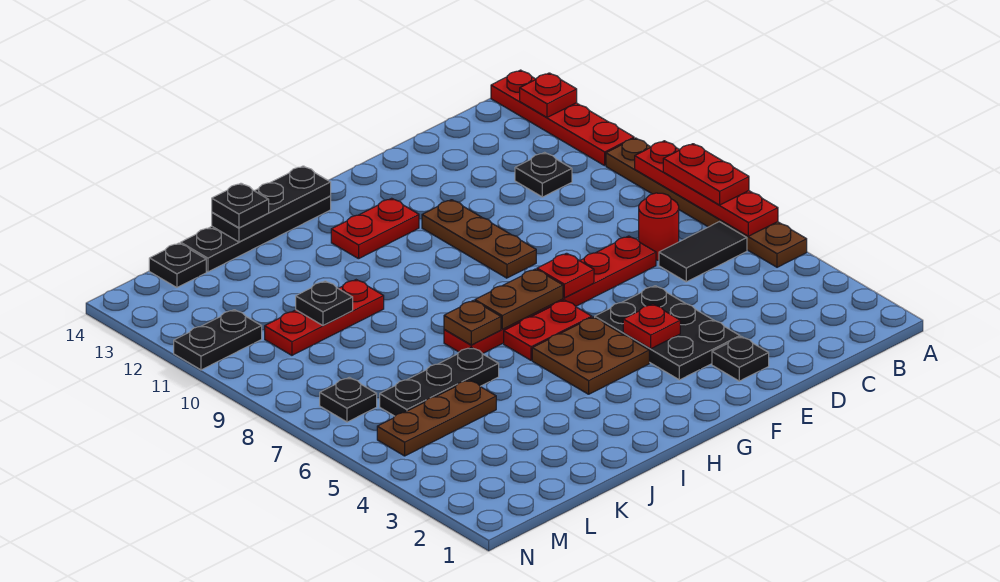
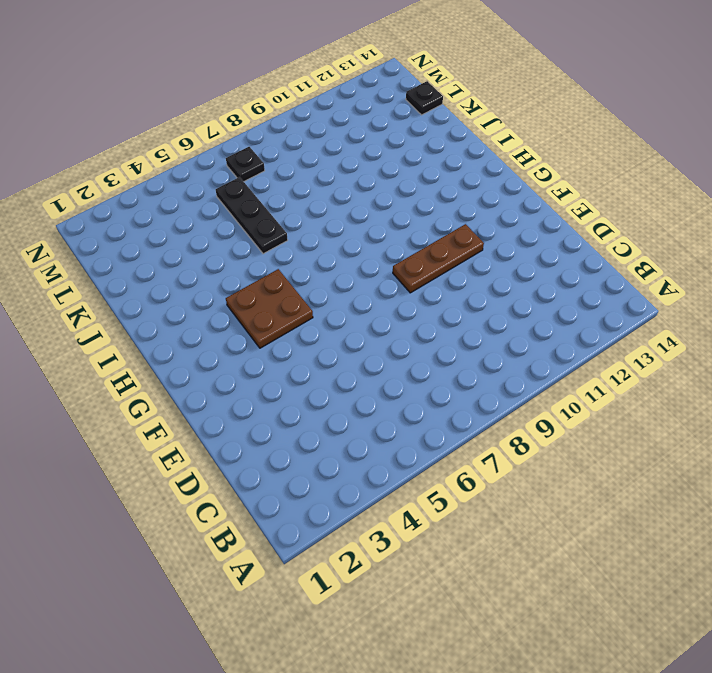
none -> brown 1x6 plate [606,138,807,267]
none -> red 1x4 plate [491,70,634,166]
none -> black 1x2 tile [659,222,747,282]

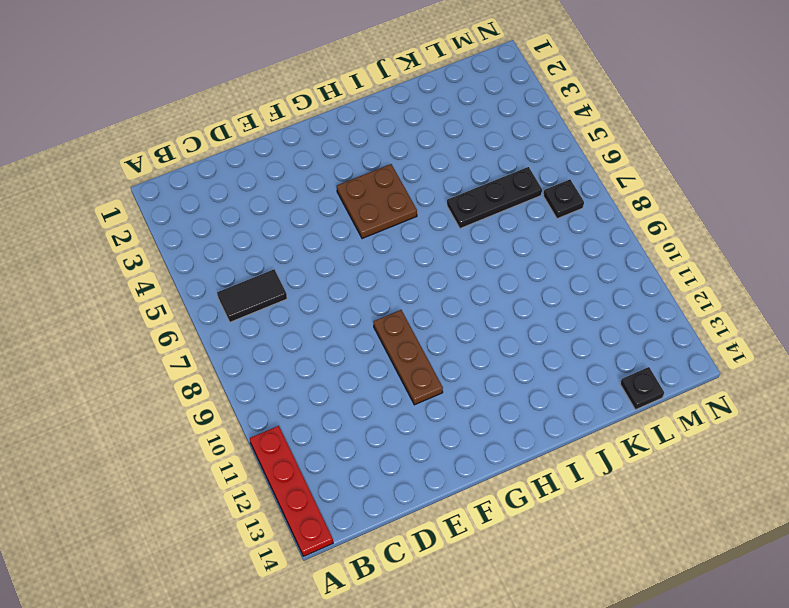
none -> brown 1x6 plate [606,138,807,267]
none -> red 1x1 round brick [639,193,679,260]
none -> black 1x1 plate [515,152,572,197]

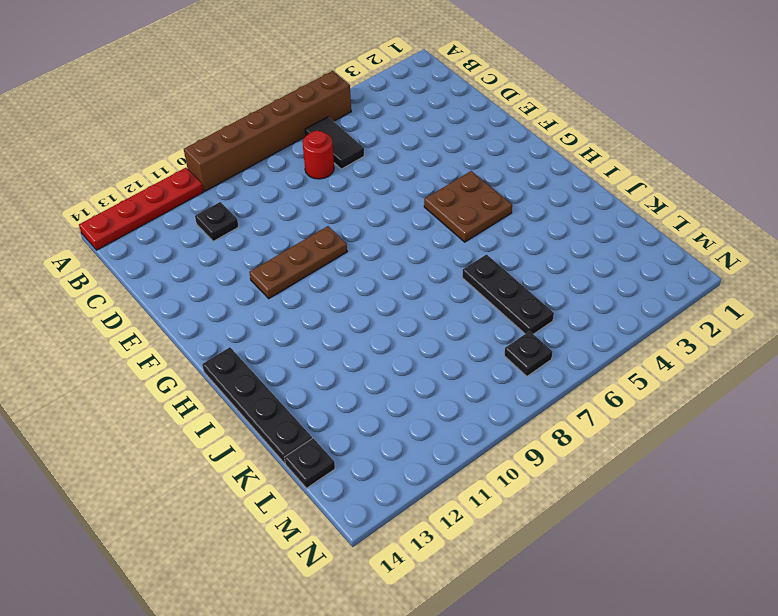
brown 1x6 brick [184,71,351,191] -> brown 1x6 plate [606,138,807,267]
none -> red 1x6 plate [444,236,656,354]
none -> black 1x1 plate [712,337,769,381]
none -> black 2x3 plate [595,286,740,380]

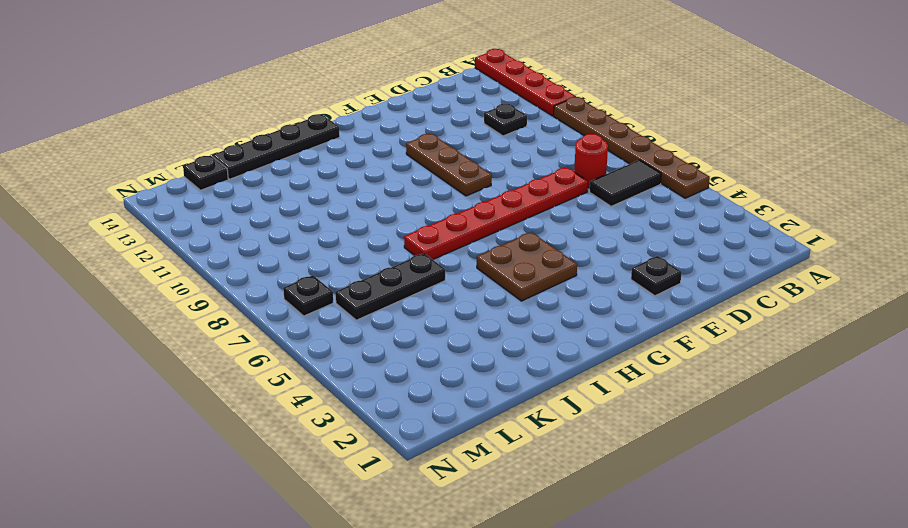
none -> black 2x3 plate [595,286,740,380]
none -> red 1x2 plate [504,300,592,360]
none -> red 1x2 plate [331,198,419,259]

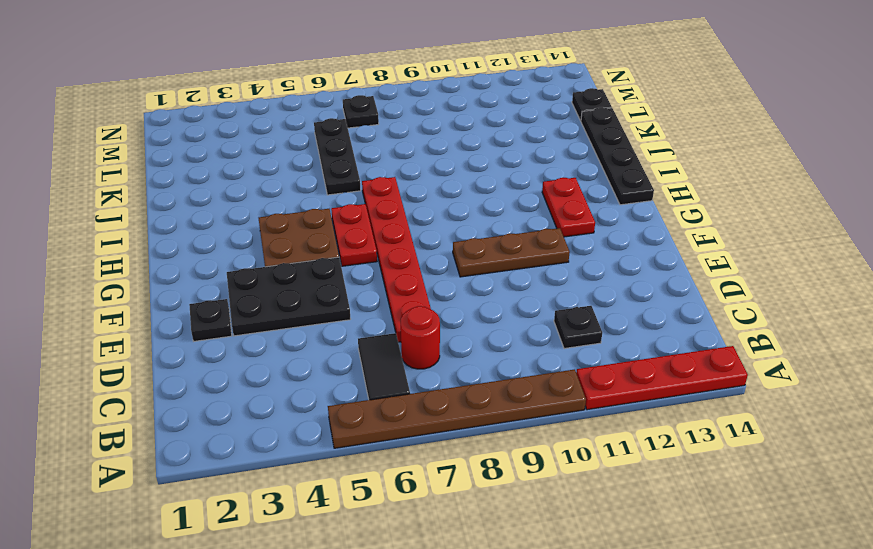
none -> red 1x3 plate [265,280,384,355]
none -> brown 1x3 plate [377,380,496,456]
none -> black 1x2 plate [174,310,262,370]

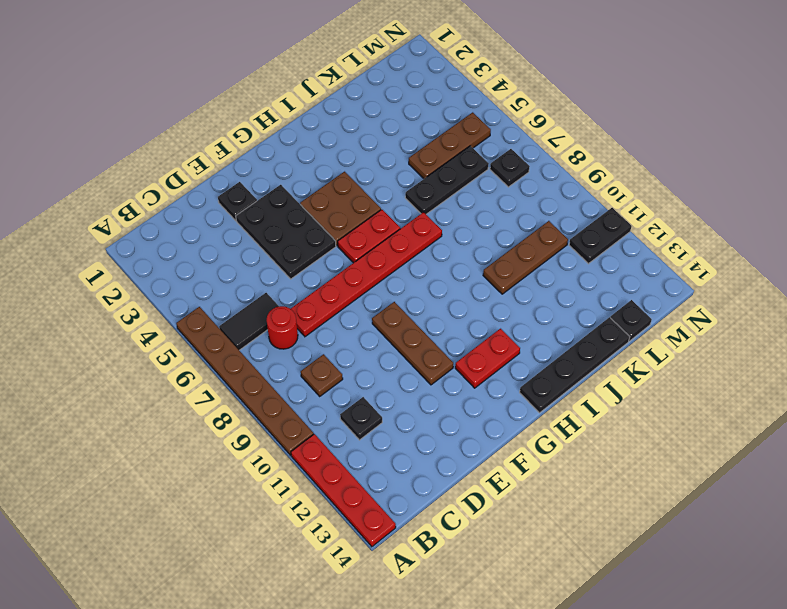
brown 1x1 plate [301,354,343,396] -> brown 1x1 plate moved to [444,300,501,345]
brown 1x3 plate [483,221,568,294] -> red 1x3 plate [265,280,384,355]
none -> red 1x4 plate [635,141,778,236]
none -> red 1x1 plate [520,73,577,117]
none -> red 1x1 plate [623,304,680,349]

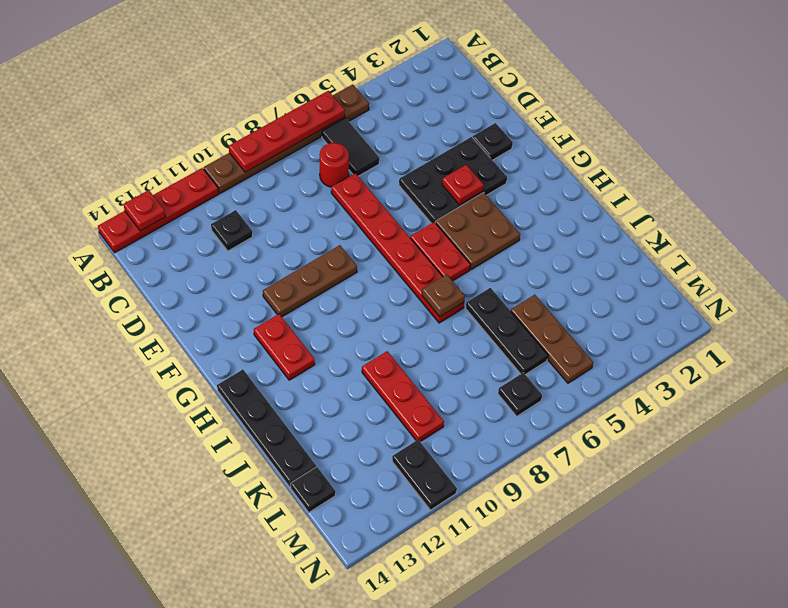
none -> red 1x1 plate [537,253,594,298]
none -> brown 1x2 plate [475,269,563,329]
none -> black 1x3 plate [212,166,331,242]

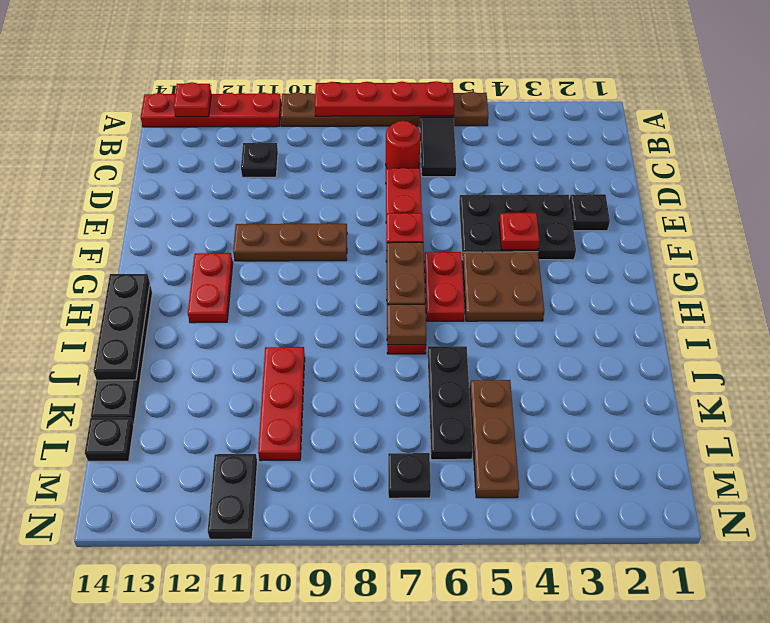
none -> black 1x1 plate [296,281,353,325]
none -> red 1x2 plate [663,144,749,205]
none -> black 1x1 plate [212,183,269,228]

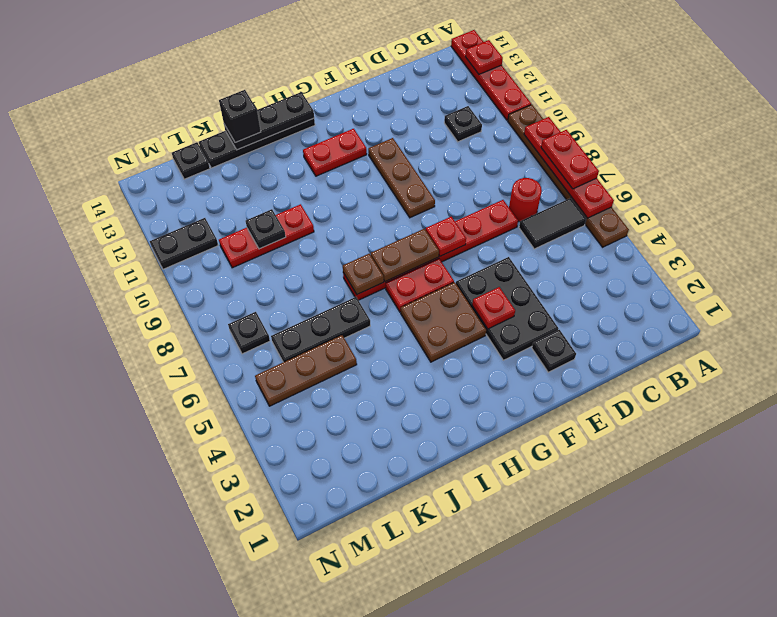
black 1x1 brick [219,90,261,143] -> black 1x1 plate [212,183,269,228]

